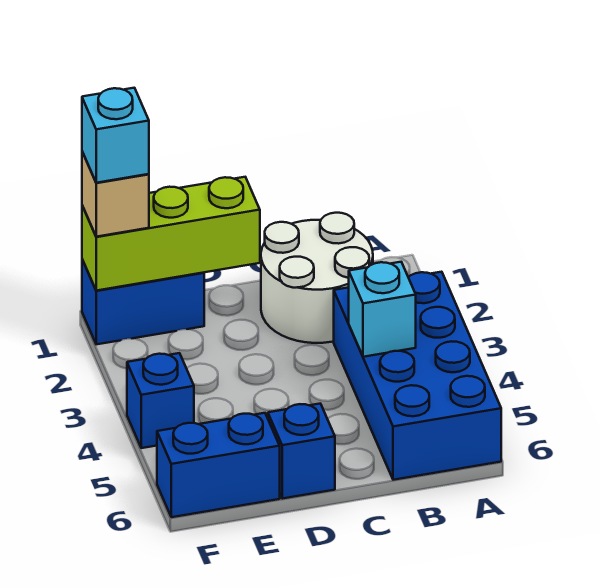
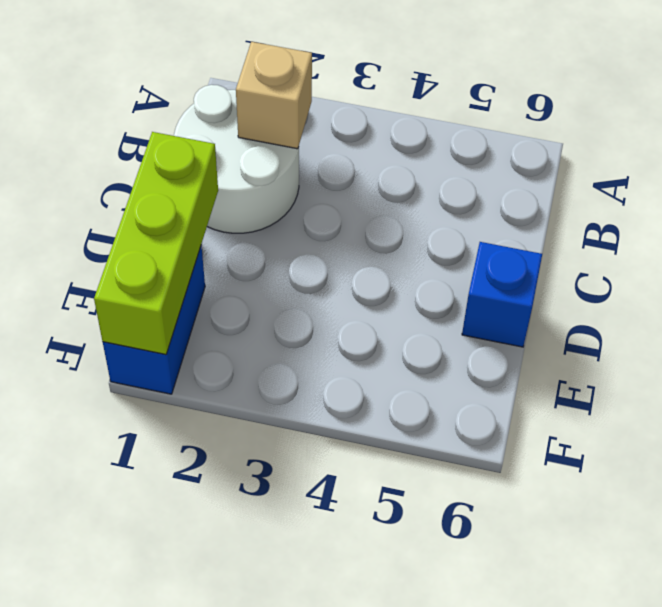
tan 1x1 brick [236,42,312,149] -> tan 1x1 brick moved to [82,152,149,237]
none -> blue 2x4 brick [334,272,501,480]
none -> blue 1x2 brick [157,413,280,517]

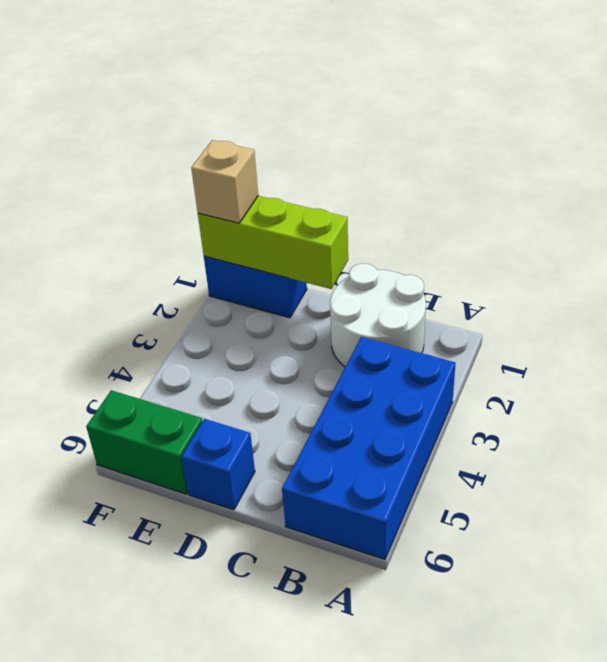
green 1x2 brick [86,390,203,494] -> blue 1x2 brick [157,413,280,517]
none -> blue 1x1 brick [127,353,194,448]
none -> cyan 1x1 brick [349,262,416,357]

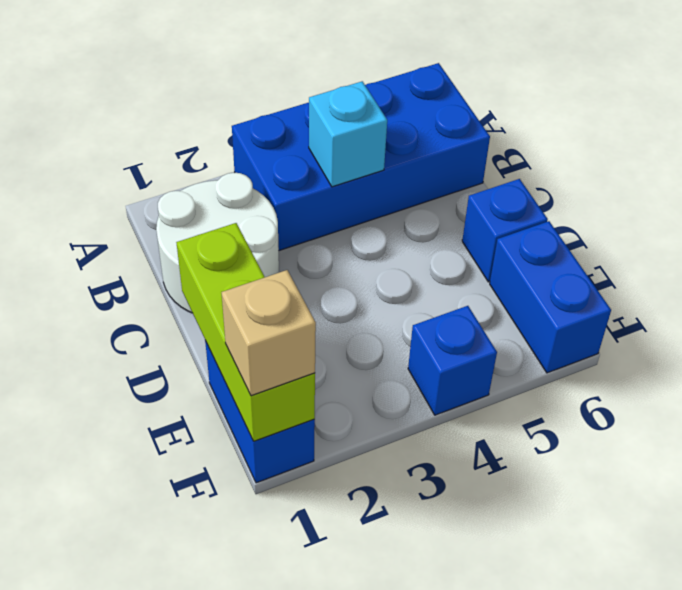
none -> cyan 1x1 brick [82,88,149,183]

